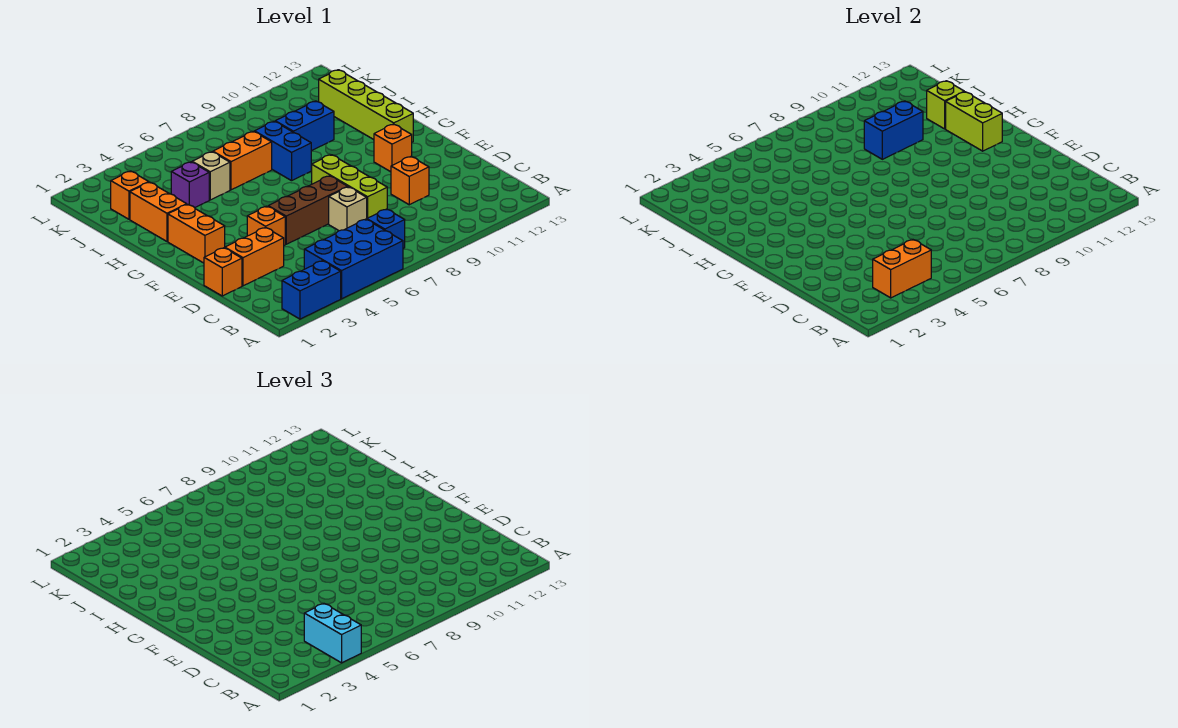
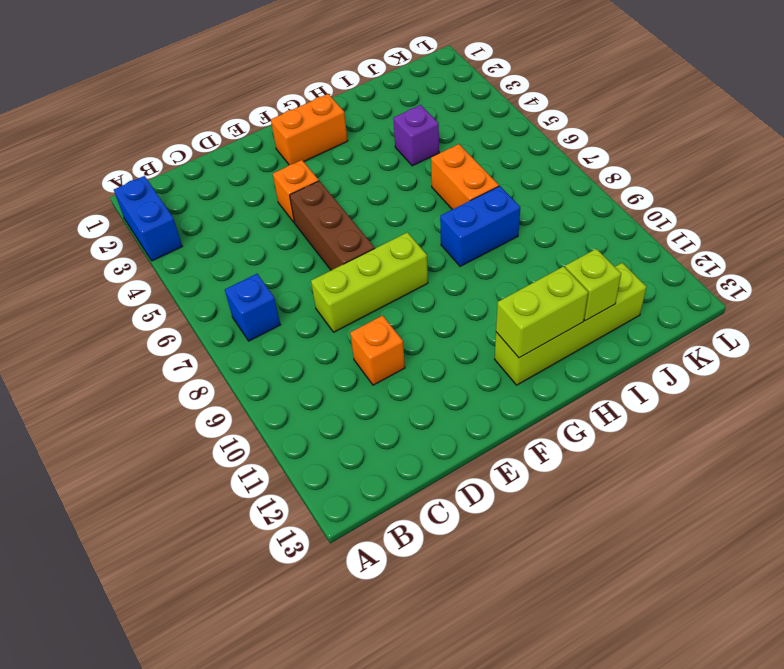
none -> blue 2x3 brick [304,219,403,299]
none -> orange 1x1 brick [204,248,242,296]
none -> orange 1x2 brick [225,227,284,286]

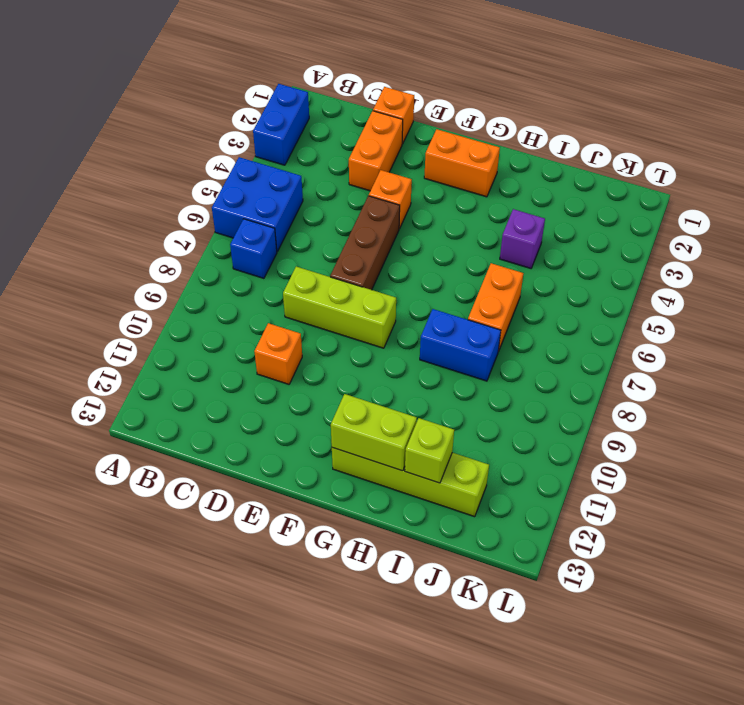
blue 2x2 brick [212,157,303,251] -> blue 2x3 brick [304,219,403,299]
none -> tan 1x1 brick [329,187,367,231]
none -> orange 1x1 brick [374,124,412,172]
none -> orange 1x2 brick [130,182,187,241]

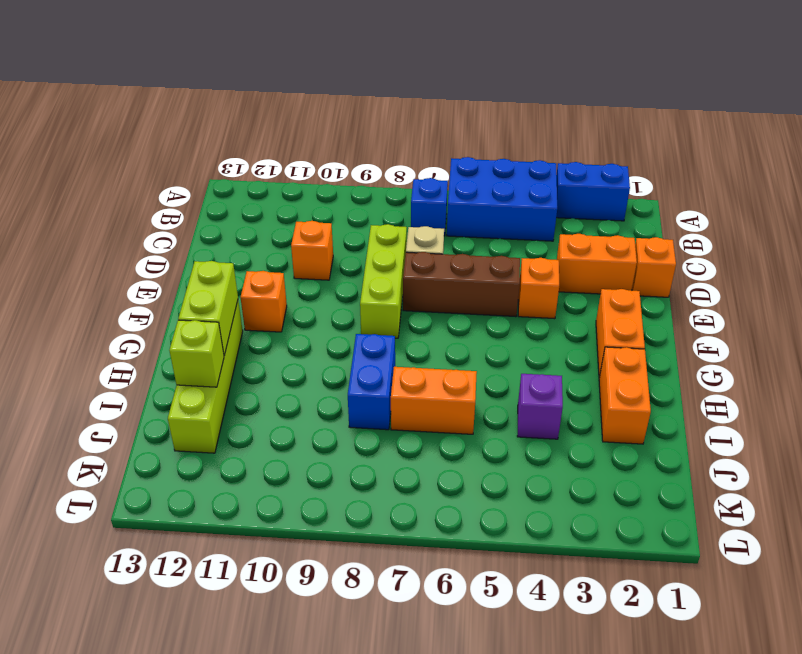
none -> tan 1x1 brick [192,152,230,200]
none -> blue 1x2 brick [275,101,334,151]
none -> orange 1x1 brick [111,171,149,219]

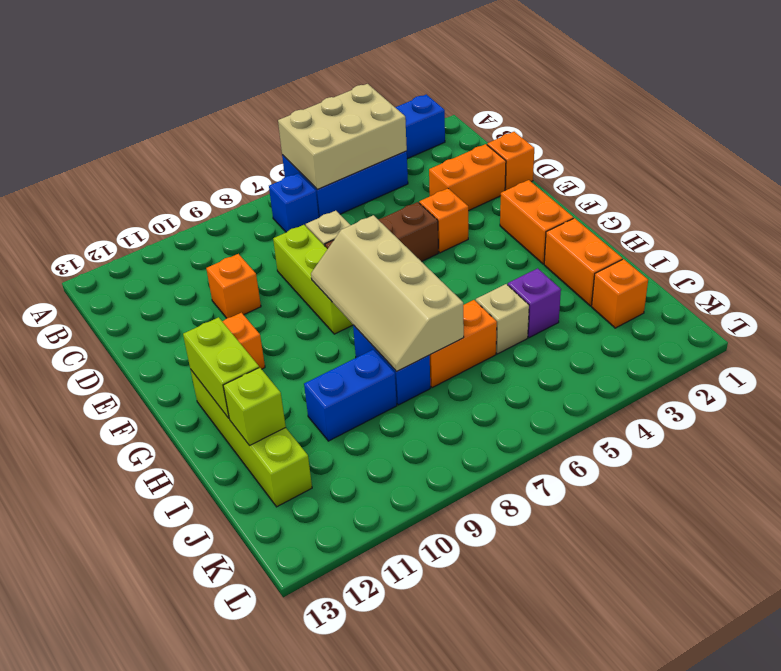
tan 2x3 brick [278,84,407,190] -> orange 1x2 brick [873,240,931,298]
tan 2x4 slope [311,215,464,371] -> none
none -> blue 1x2 brick [864,101,923,159]
none -> cyan 1x2 brick [304,604,361,663]

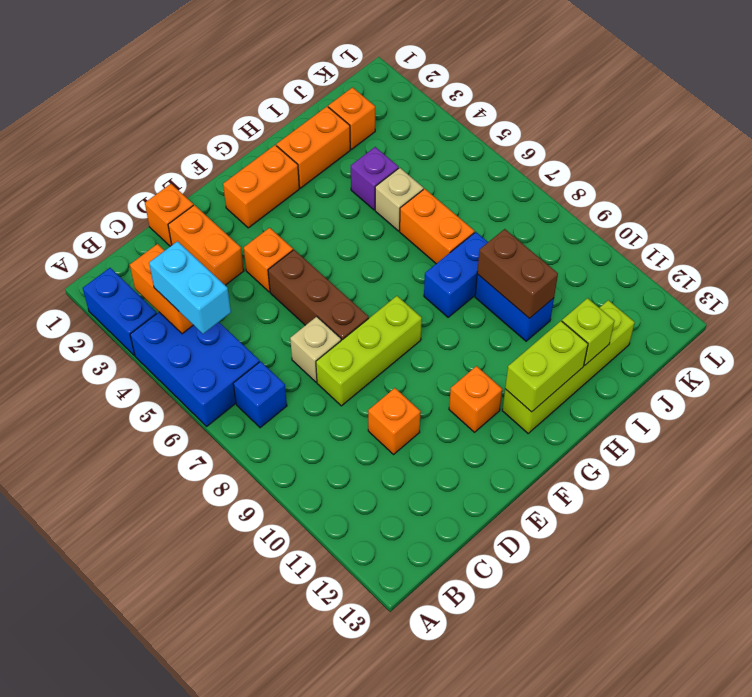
cyan 1x2 brick [149,241,231,334] -> cyan 1x2 brick turned to [304,604,361,663]
brown 1x2 brick [477,229,558,318] -> blue 1x2 brick [864,101,923,159]

